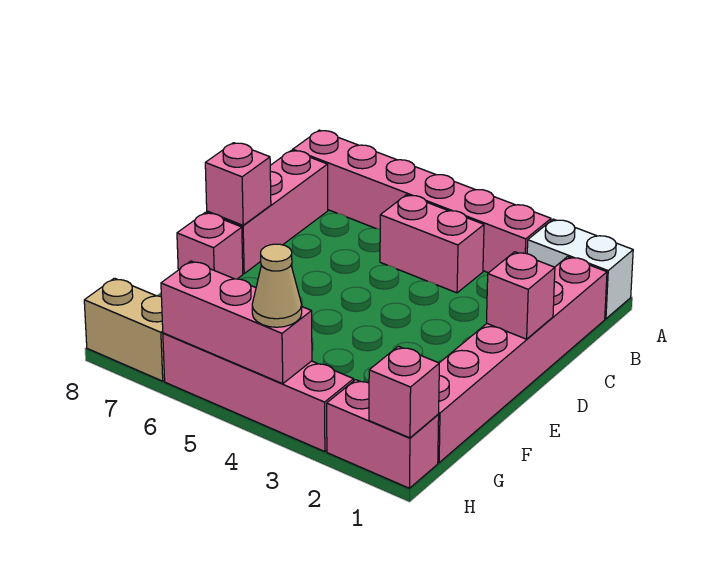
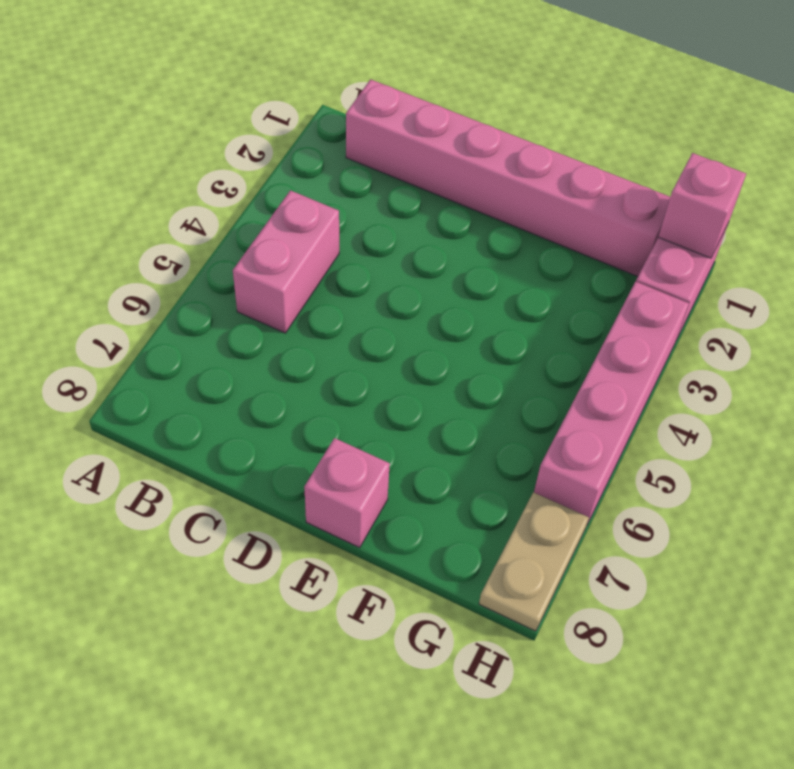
tan 1x2 plate [479,492,589,631] -> tan 1x2 brick [84,278,165,381]
none -> white 1x2 brick [527,219,633,319]
none -> pink 1x6 brick [293,130,551,273]
none -> pink 1x3 brick [207,150,328,273]

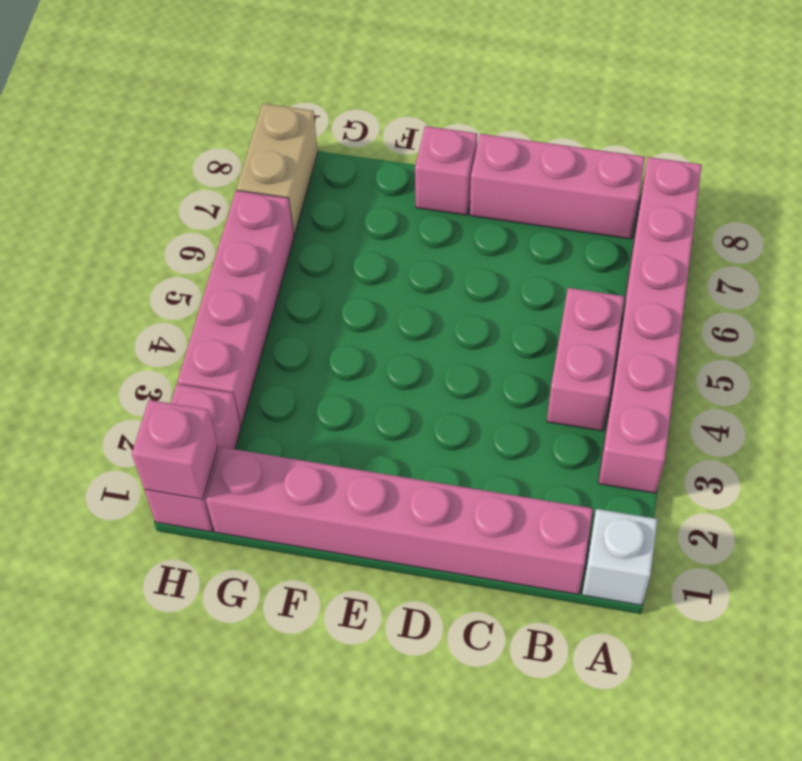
white 1x1 brick [582,509,657,605] -> white 1x2 brick [527,219,633,319]
none -> pink 1x1 brick [486,252,555,339]
none -> pink 1x1 brick [205,143,271,225]
none -> pink 1x3 brick [161,261,312,384]

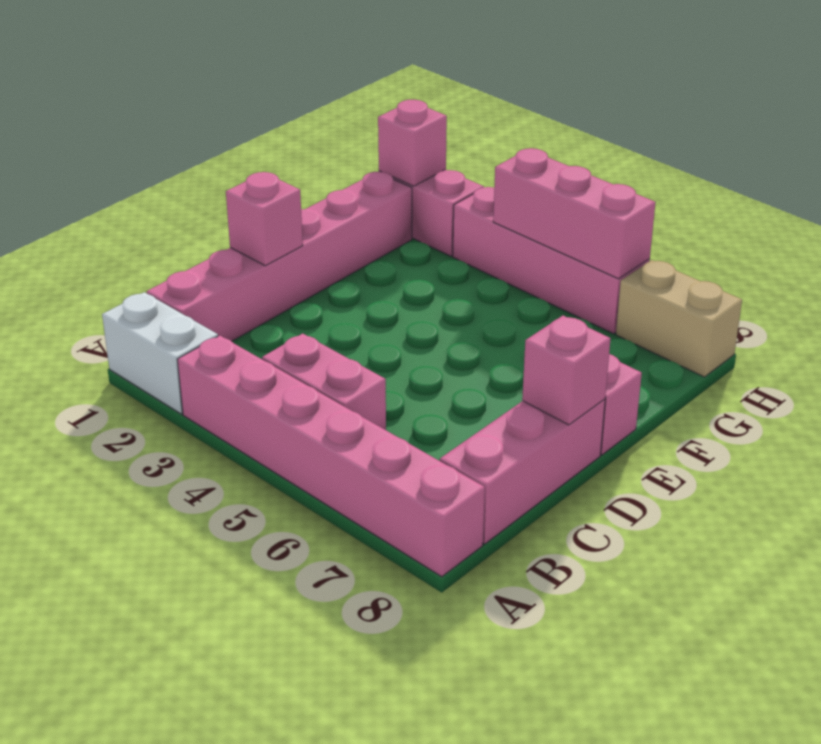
none -> tan 1x1 cone [252,244,302,327]

